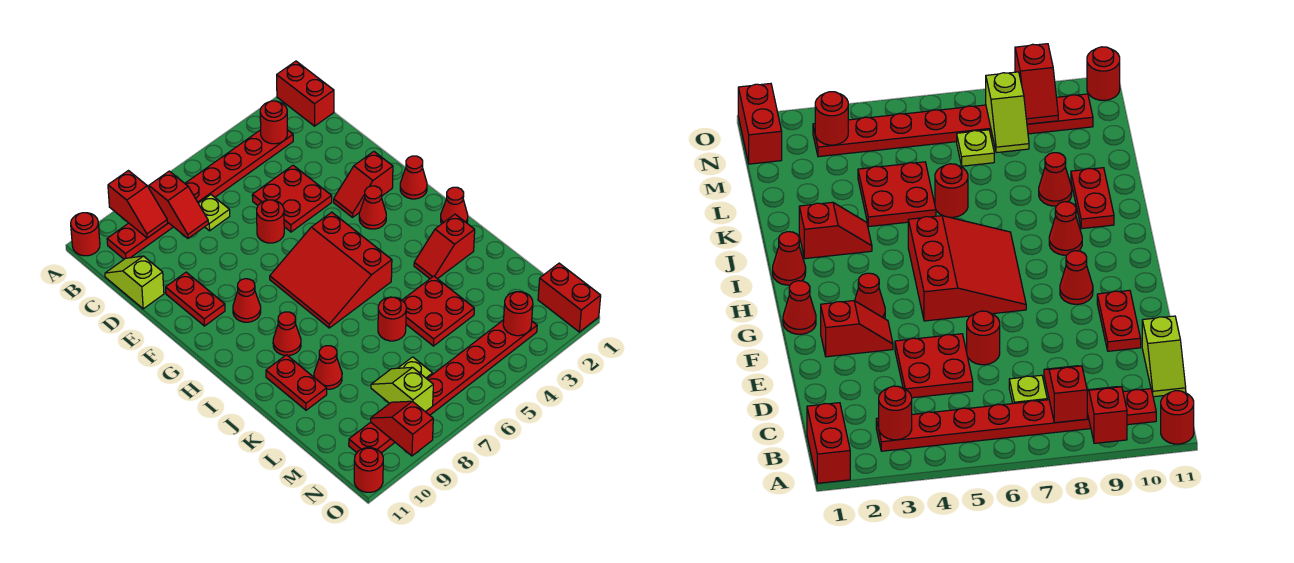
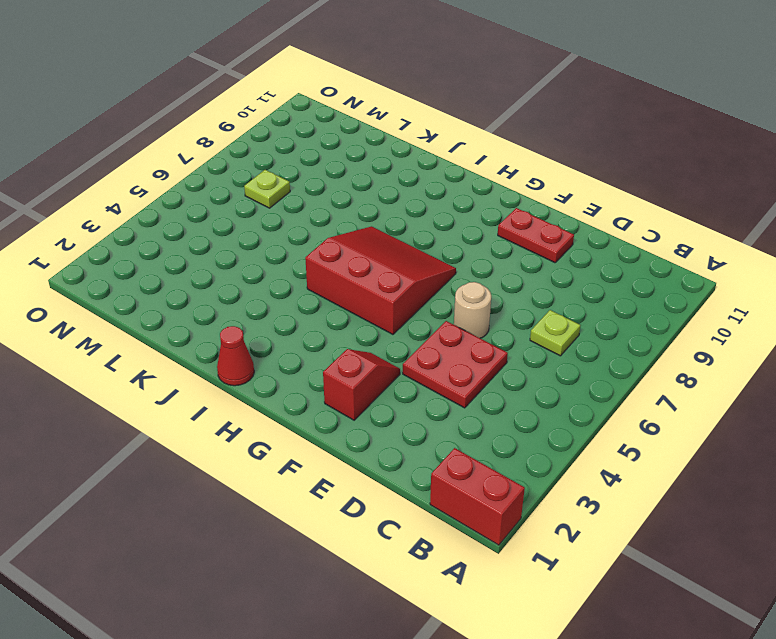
tan 1x1 round brick [454,282,491,338] -> red 1x1 round brick [257,200,284,243]
none -> red 1x1 round brick [71,213,100,256]
none -> red 1x8 plate [107,130,293,259]
none -> lime 1x2 slope [105,256,164,309]
none -> red 1x1 cone [400,156,427,199]

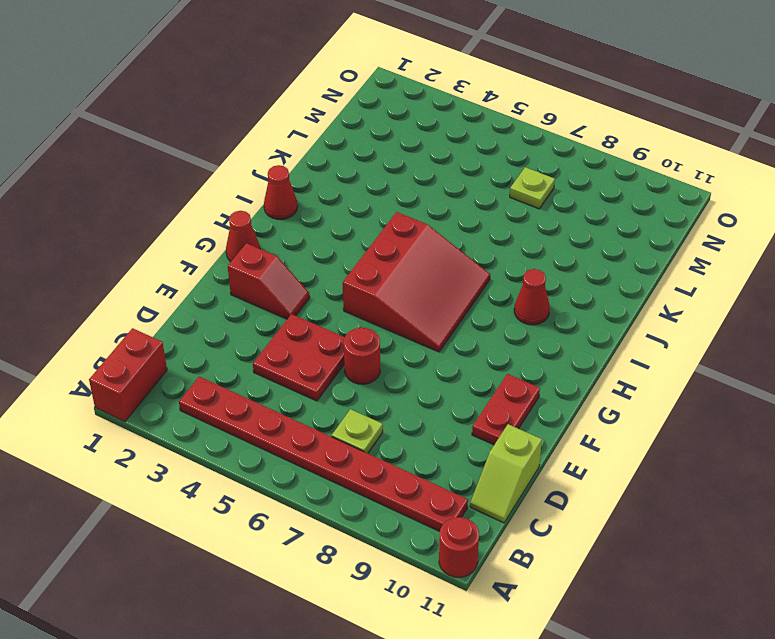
none -> red 1x1 cone [359,186,386,229]
none -> red 1x1 cone [233,279,261,322]
none -> red 1x2 slope [414,214,475,279]
none -> red 1x2 plate [266,355,327,410]

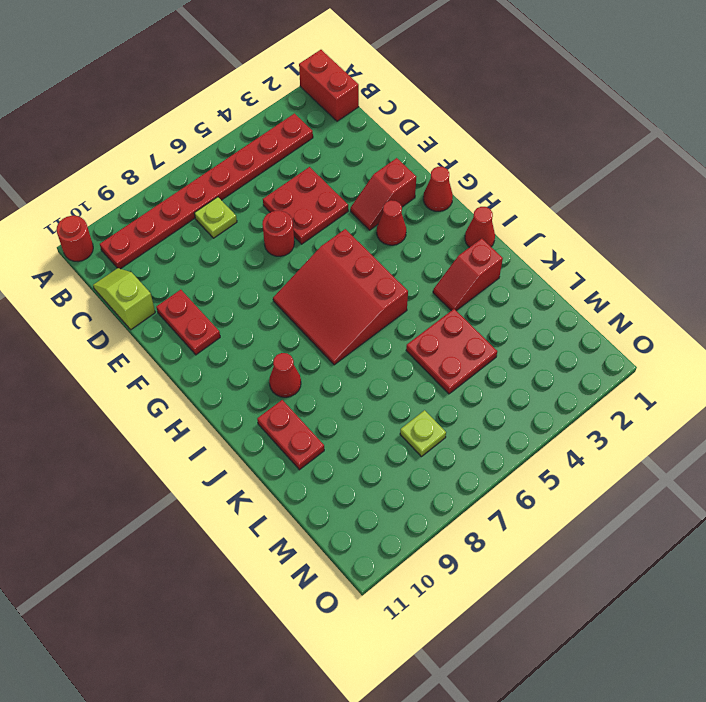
none -> red 1x1 cone [233,279,261,322]
none -> red 1x1 round brick [378,297,406,341]
none -> red 1x1 cone [314,346,342,389]
none -> red 1x2 brick [538,263,601,332]

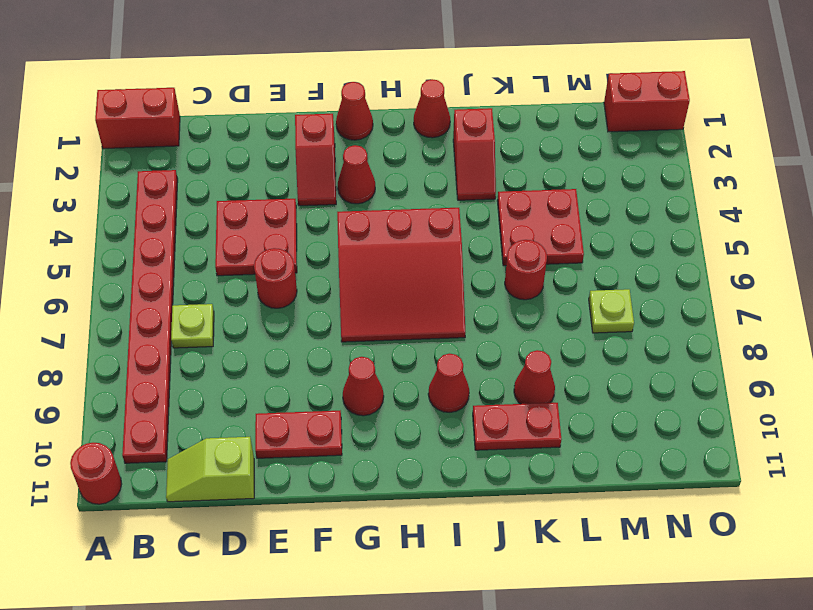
none -> red 1x8 plate [349,320,537,453]
none -> red 1x1 round brick [354,448,383,492]
none -> red 1x2 slope [108,171,167,238]
none -> red 1x1 round brick [260,101,287,144]

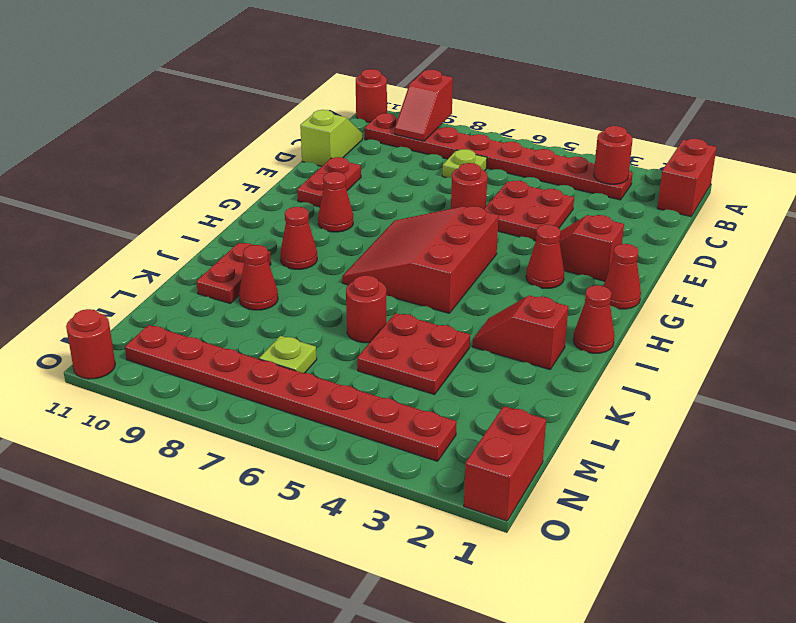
none -> red 1x2 slope [149,171,208,238]
none -> lime 1x2 slope [371,367,433,412]
none -> red 1x1 round brick [503,292,533,336]
none -> red 1x2 slope [371,401,433,456]

